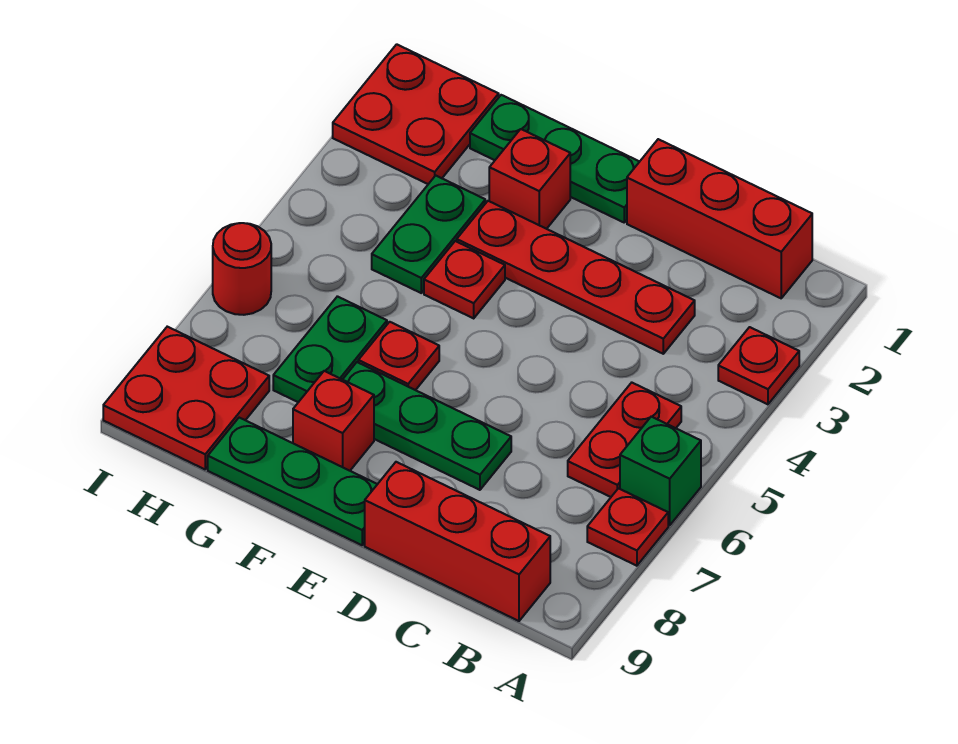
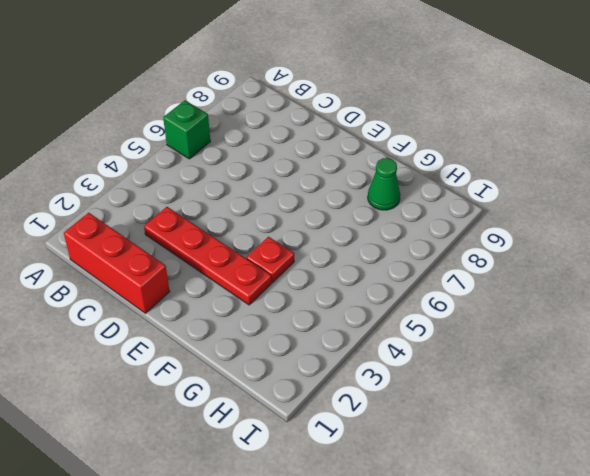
green 1x1 cone [368,158,400,210] -> none
none -> red 1x1 plate [718,327,799,404]
none -> red 1x1 plate [587,488,668,566]
none -> red 1x2 plate [568,383,681,497]

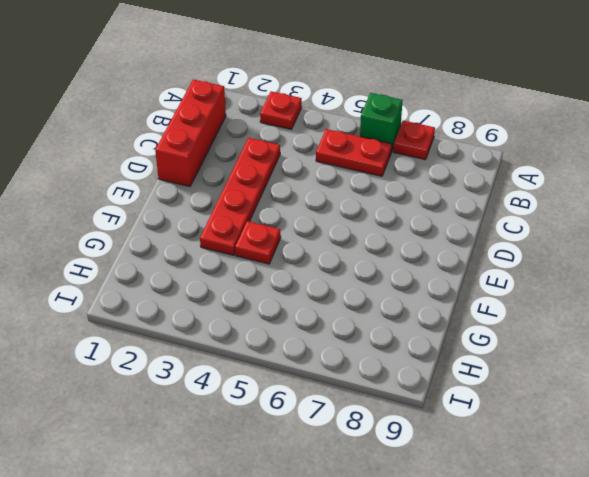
none -> red 1x3 brick [365,462,550,621]
none -> green 1x3 plate [343,362,511,490]
none -> green 1x3 plate [470,95,639,222]

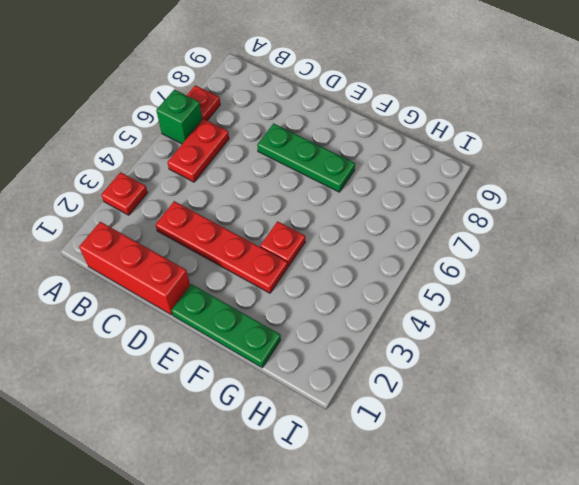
none -> red 1x3 brick [365,462,550,621]
none -> green 1x3 plate [208,418,377,545]
none -> red 1x1 brick [489,129,570,229]

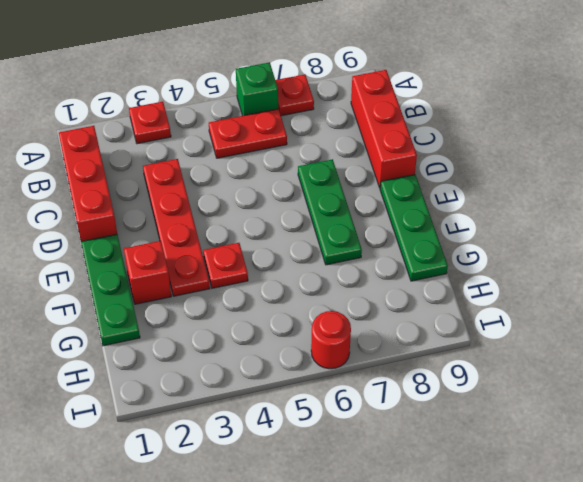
none -> red 1x1 plate [358,322,439,390]
none -> red 1x1 brick [293,371,374,471]
none -> green 1x2 plate [372,176,485,293]

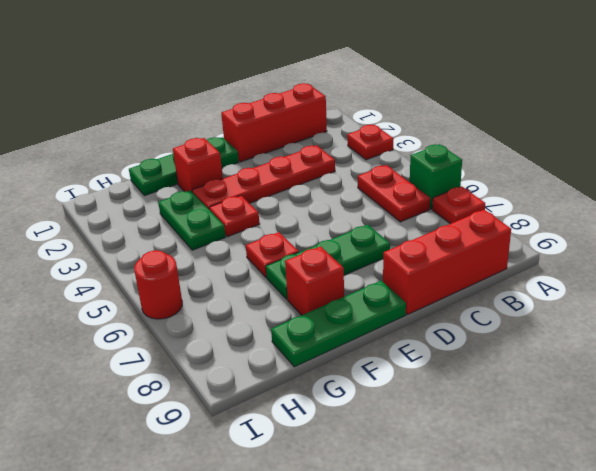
none -> green 1x2 plate [273,296,387,402]
none -> red 2x2 plate [333,44,499,184]
none -> red 2x2 plate [103,327,269,469]

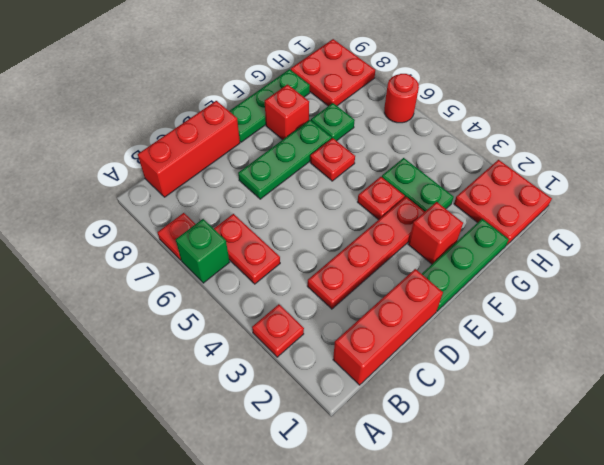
green 1x1 plate [311,103,355,141] -> green 1x2 plate [273,296,387,402]

